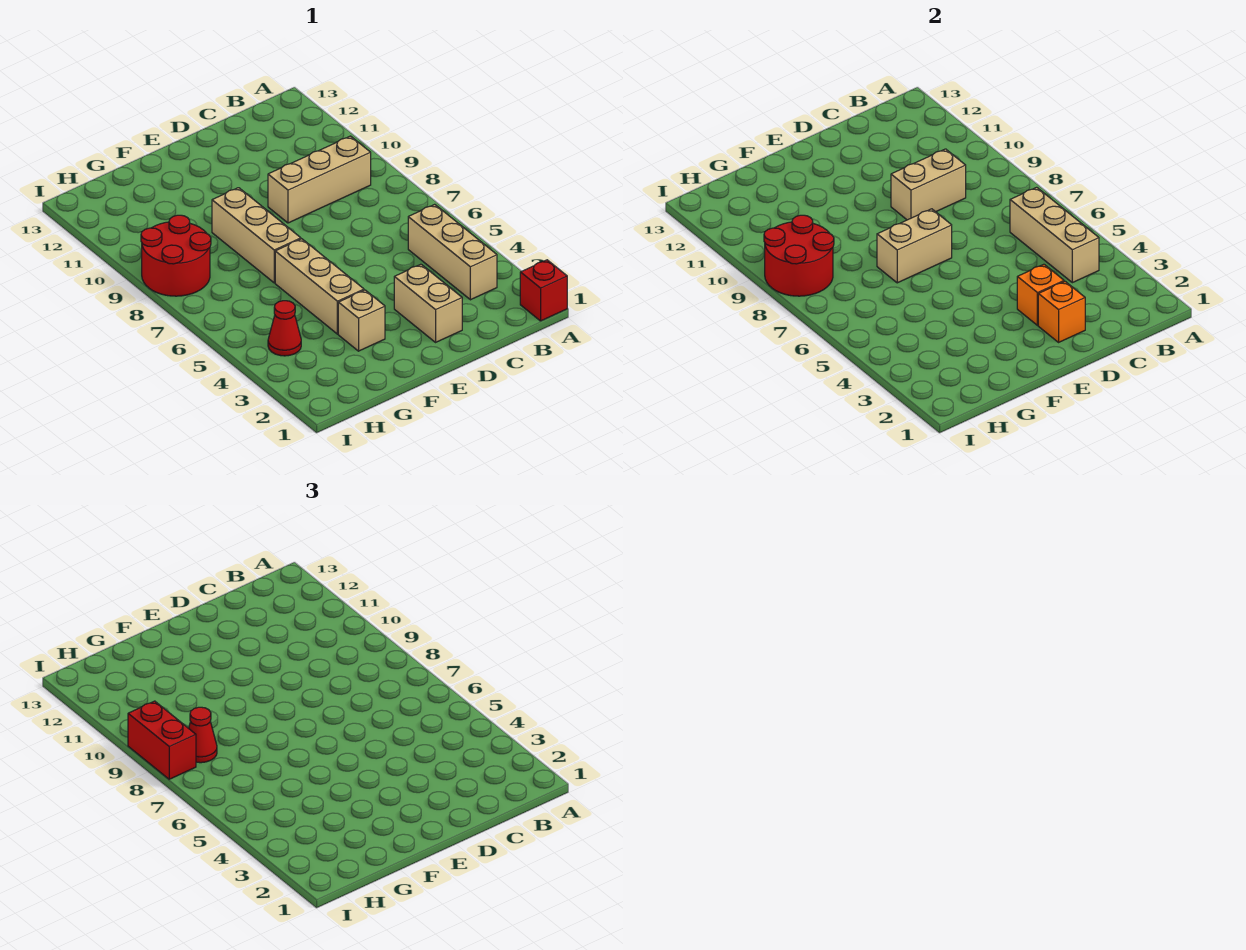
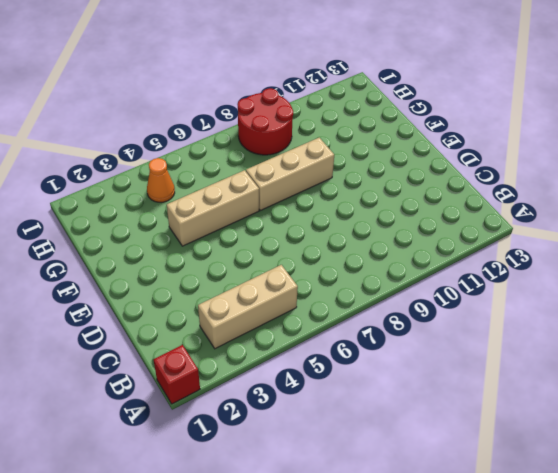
orange 1x1 cone [147,158,175,202] -> red 1x1 cone [268,301,301,356]
none -> tan 1x3 brick [268,136,371,223]
none -> tan 1x2 brick [394,264,462,342]
none -> tan 1x1 brick [338,290,385,351]

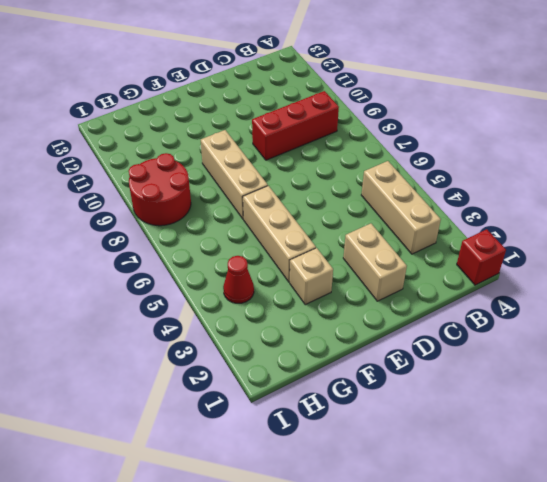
red 1x3 brick [252,91,339,160] -> tan 1x3 brick [268,136,371,223]
none -> tan 1x3 brick [1010,187,1099,283]
none -> tan 1x2 brick [891,149,966,220]
none -> orange 1x1 brick [1038,282,1085,342]

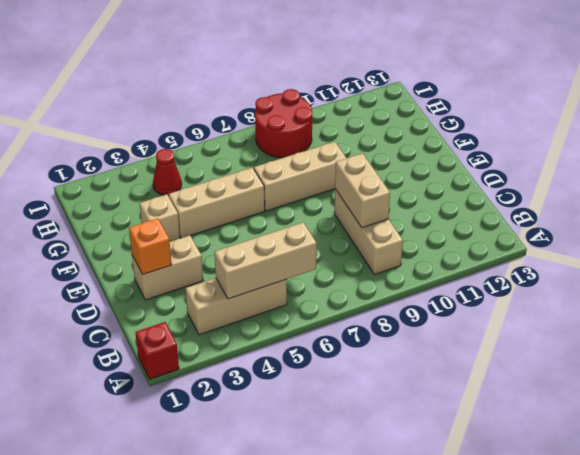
none -> orange 1x1 brick [1017,264,1064,325]
none -> tan 1x2 brick [877,209,952,283]
none -> red 2x2 round brick [764,215,834,296]

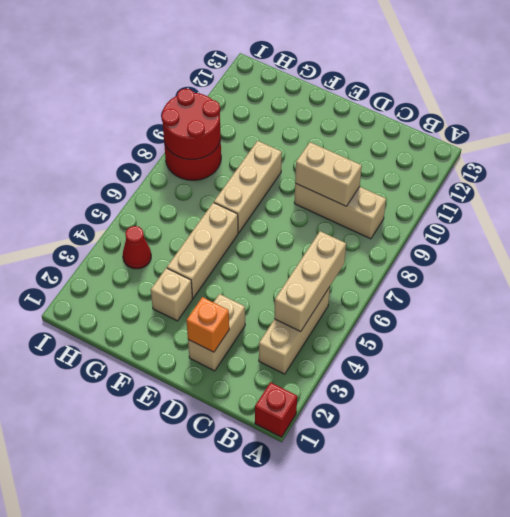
none -> orange 1x1 brick [1017,264,1064,325]
none -> tan 1x2 brick [877,209,952,283]
none -> red 1x1 cone [189,707,217,763]

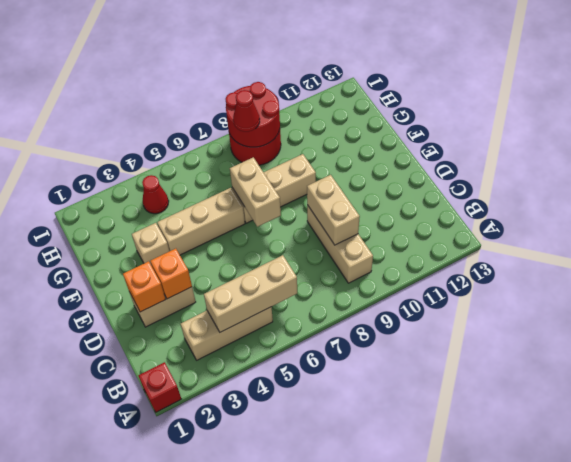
none -> red 1x2 brick [128,701,196,779]

